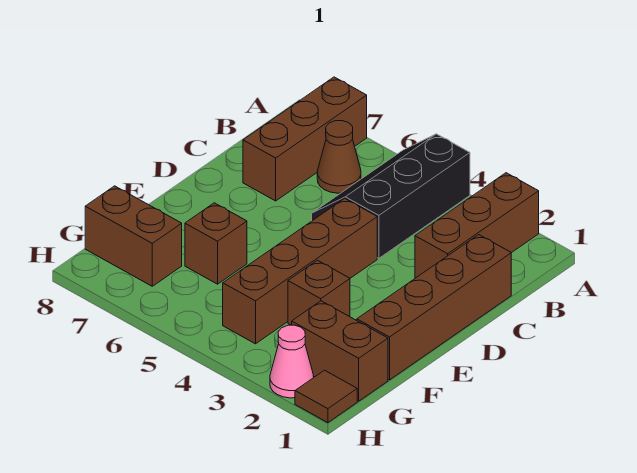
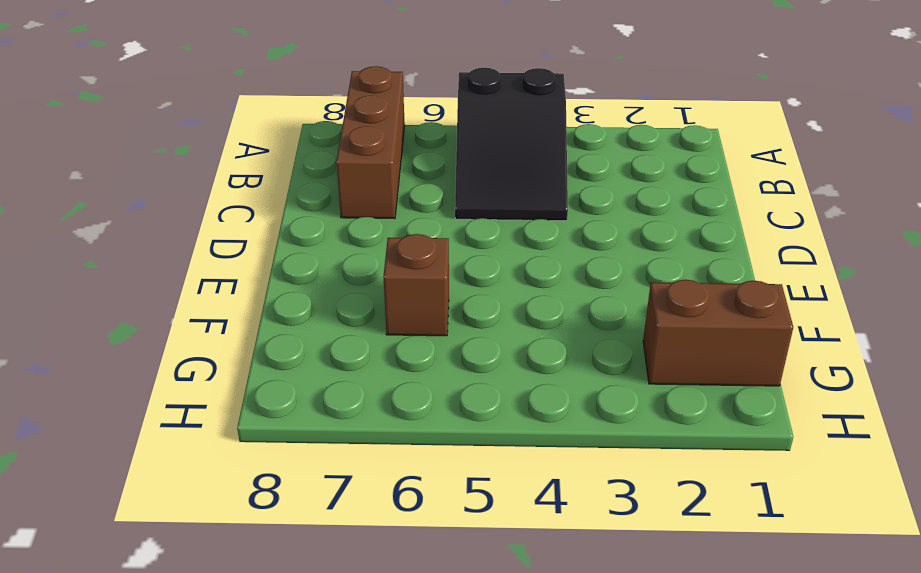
black 2x3 slope [455,68,568,221] -> black 2x3 slope turned to [312,134,470,258]
none -> brown 1x3 brick [415,173,539,278]
none -> brown 1x1 cone [317,121,361,193]
none -> brown 1x4 brick [357,235,511,380]

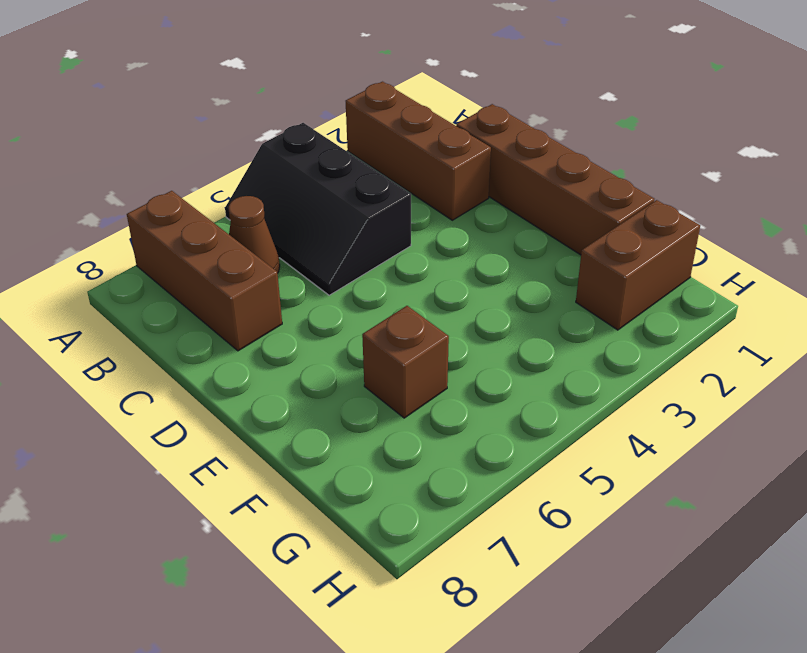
none -> brown 1x4 brick [223,198,377,344]
none -> brown 1x1 brick [288,260,350,325]
none -> brown 1x2 brick [85,186,182,286]

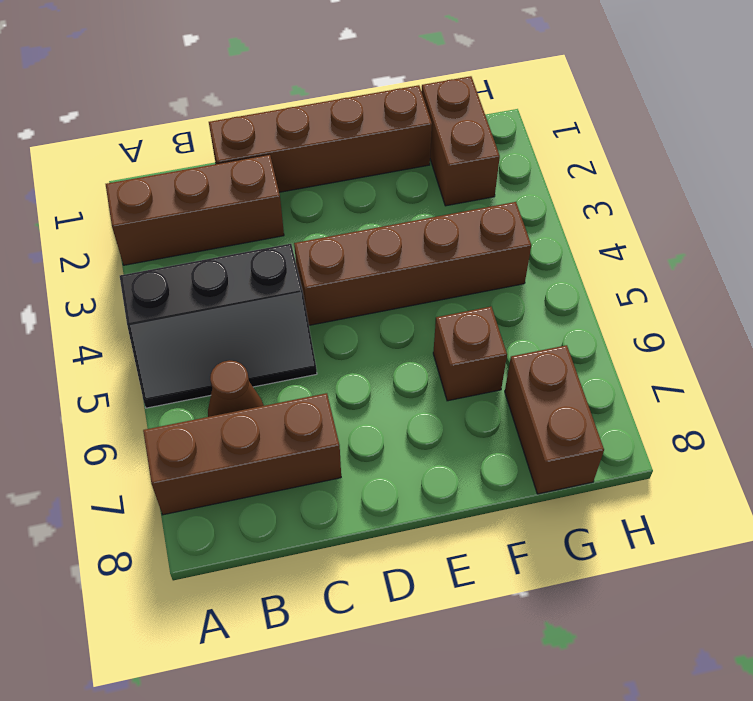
none -> brown 1x1 brick [288,260,350,325]
none -> brown 1x1 tile [295,370,357,423]
none -> pink 1x1 cone [270,325,314,398]

